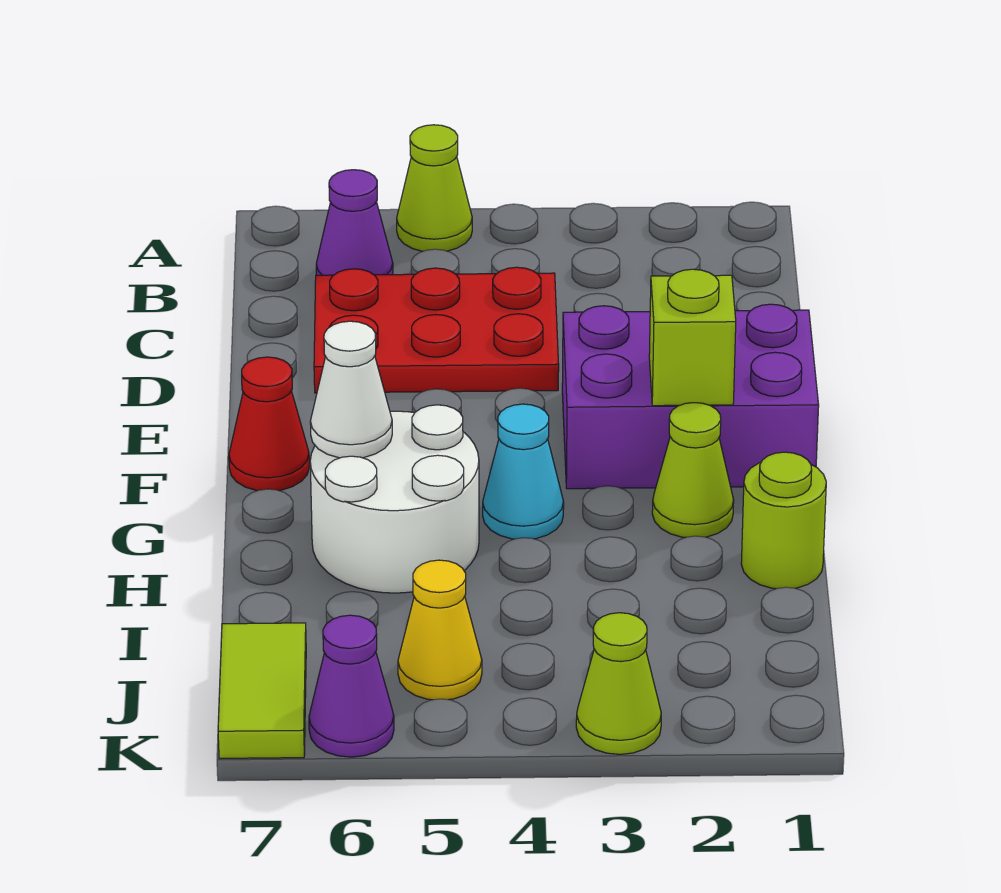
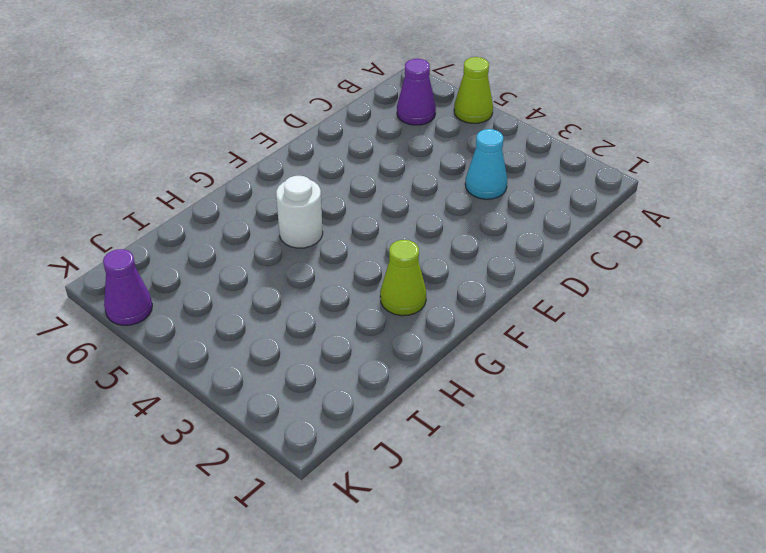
cyan 1x1 cone [465,129,507,199] -> cyan 1x1 cone moved to [483,404,564,539]
white 1x1 round brick [276,176,323,248] -> white 2x2 round brick [310,405,479,593]
none -> red 2x3 plate [314,267,559,393]
none -> purple 2x3 brick [562,304,819,489]
none -> red 1x1 cone [229,357,309,491]

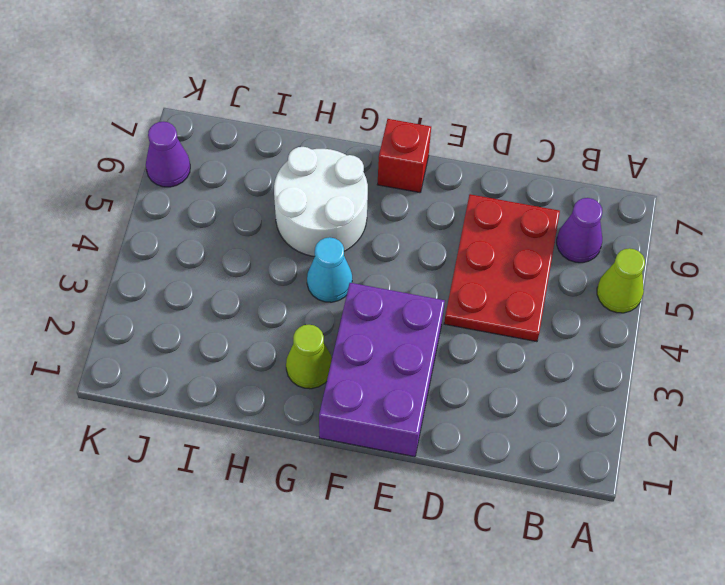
red 1x1 brick [377,119,431,193] -> red 1x1 cone [229,357,309,491]
none -> lime 1x1 round brick [741,452,826,589]
none -> yellow 1x1 cone [398,560,482,700]
none -> lime 1x2 tile [218,623,306,758]

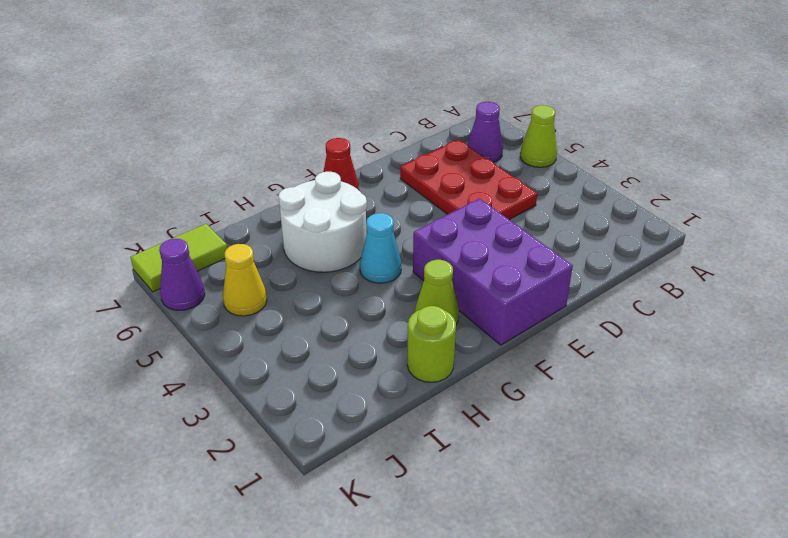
none -> lime 1x1 cone [576,613,661,754]
none -> lime 1x1 brick [649,269,736,406]
none -> white 1x1 cone [310,321,392,458]

